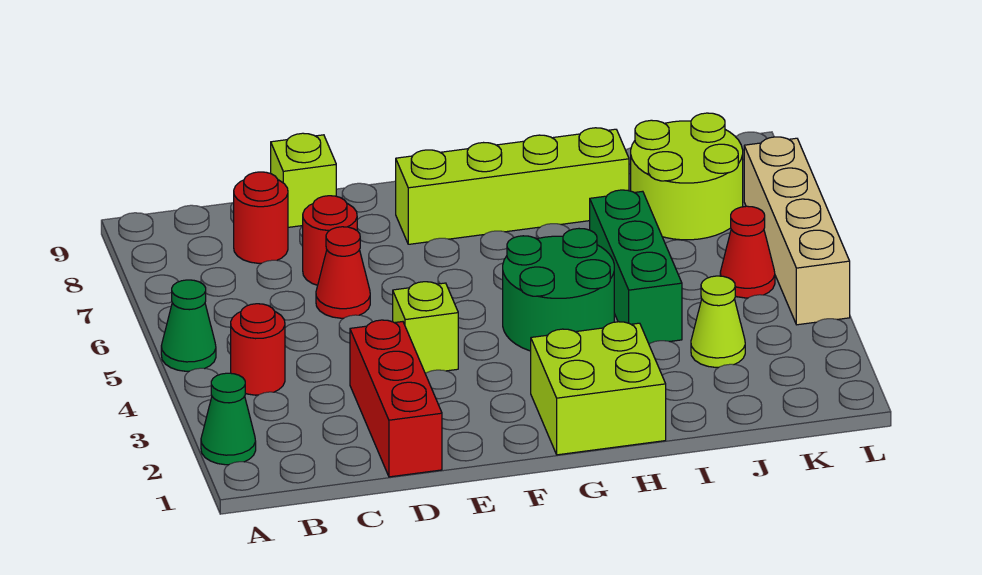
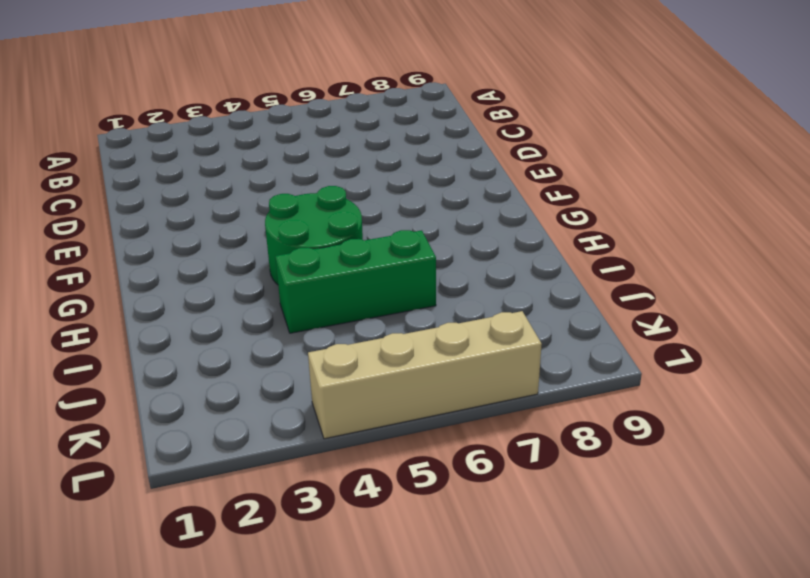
none -> green 1x1 cone [201,373,256,465]
none -> green 1x1 cone [161,280,216,371]
none -> red 1x1 round brick [231,304,285,395]

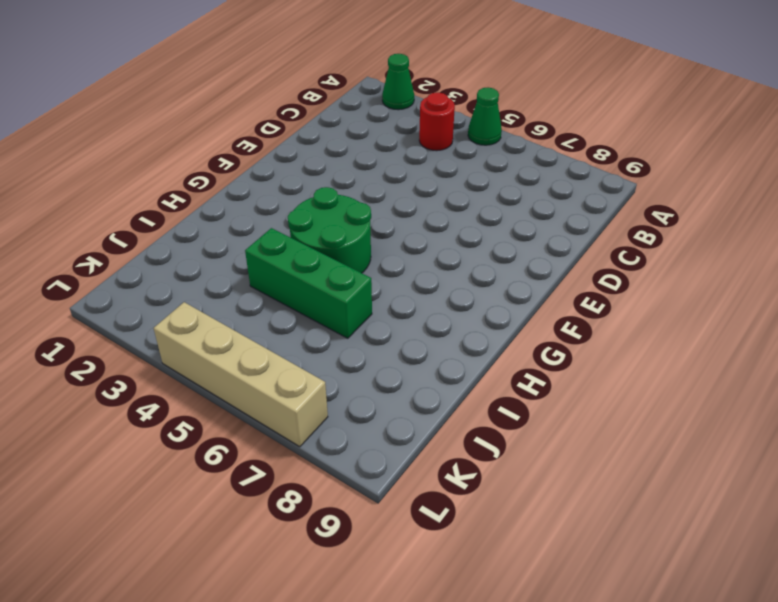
none -> red 1x1 round brick [234,172,288,263]
none -> red 1x3 brick [350,320,442,477]
none -> red 1x1 cone [316,227,370,318]

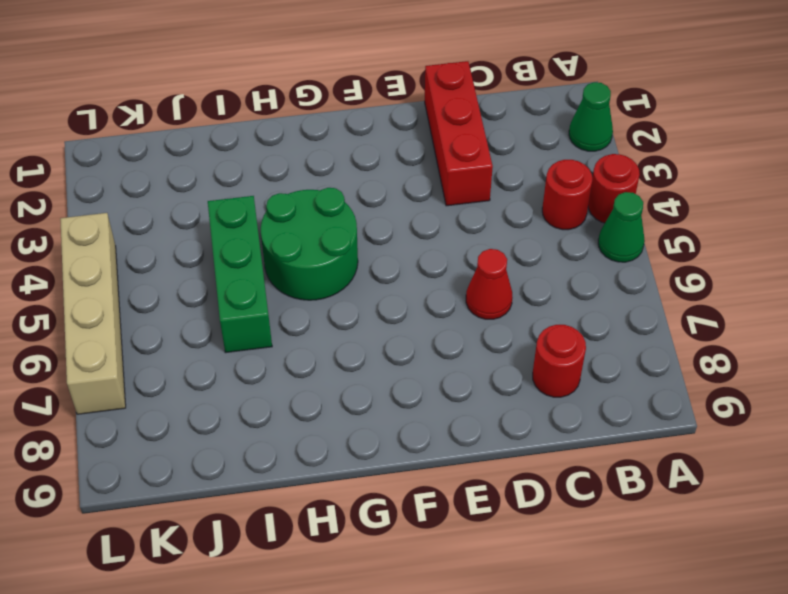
red 1x1 round brick [588,154,640,223] -> red 1x1 round brick moved to [303,196,357,285]
none -> lime 1x1 brick [271,133,336,227]
none -> lime 1x1 brick [393,282,458,374]
none -> lime 1x4 brick [396,128,629,244]

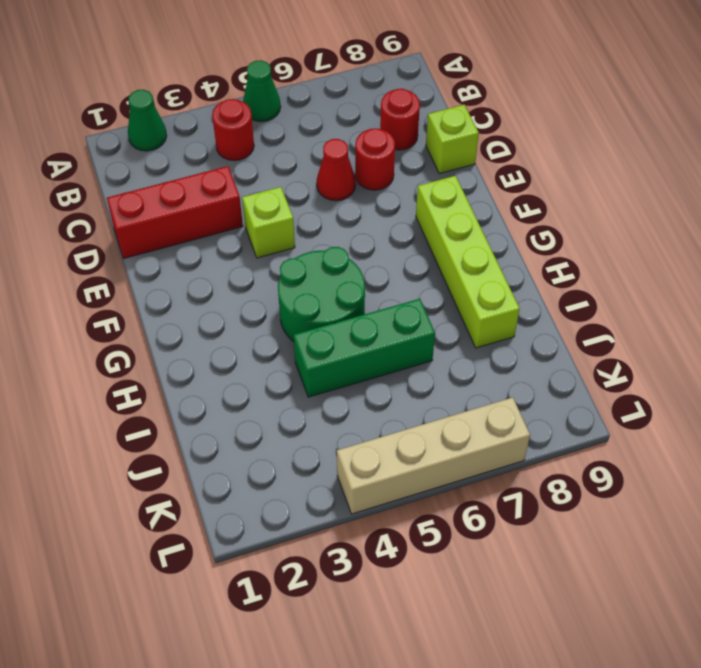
none -> lime 2x2 brick [531,322,666,455]
none -> lime 1x1 cone [691,276,745,367]
none -> lime 2x2 round brick [631,113,743,240]

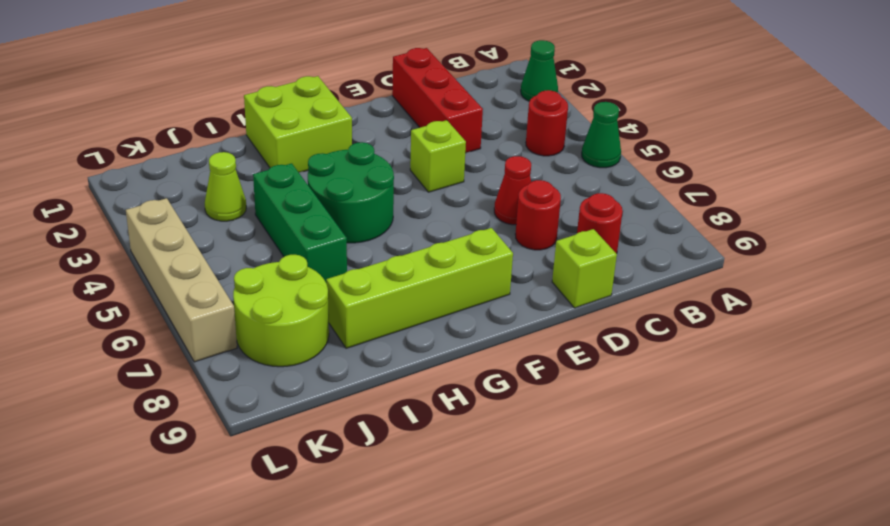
none -> red 1x1 cone [720,206,775,298]

